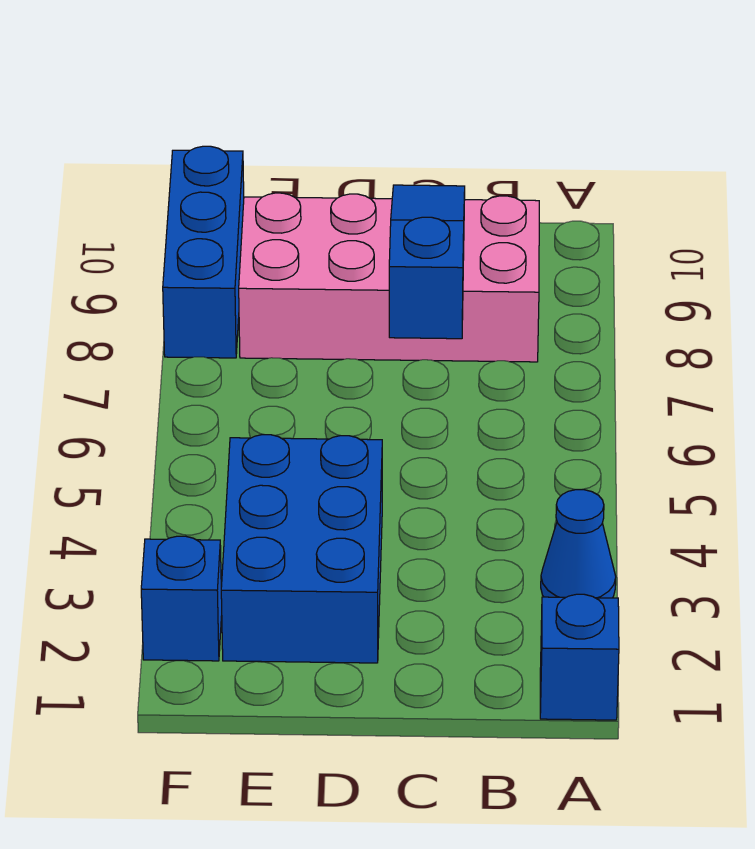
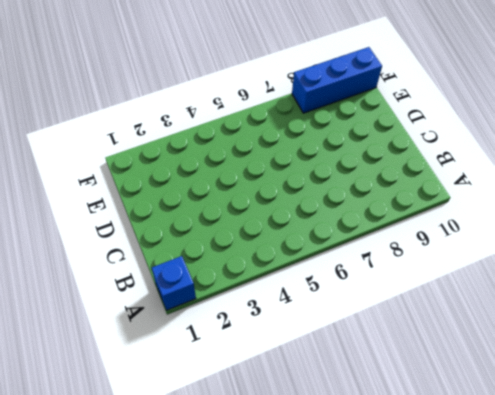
none -> blue 1x1 cone [541,490,616,598]
none -> pink 2x4 brick [239,193,539,362]

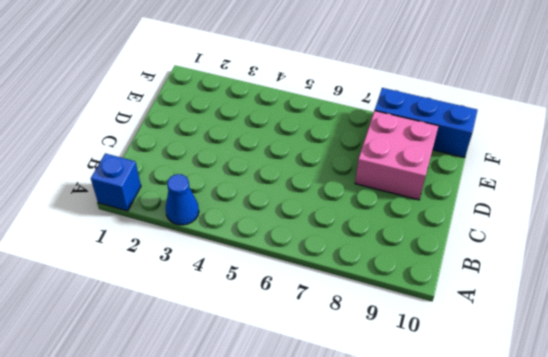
pink 2x2 brick [355,111,438,200] -> pink 2x4 brick [239,193,539,362]
none -> blue 2x3 brick [221,435,382,663]
none -> blue 1x1 brick [141,536,222,661]

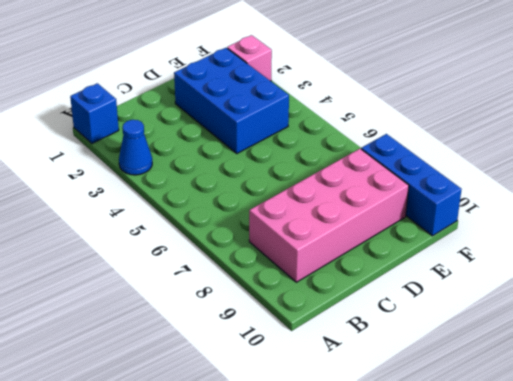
pink 1x1 brick [227,35,272,81] -> blue 1x1 brick [141,536,222,661]
none -> blue 1x3 slope [389,185,465,339]

